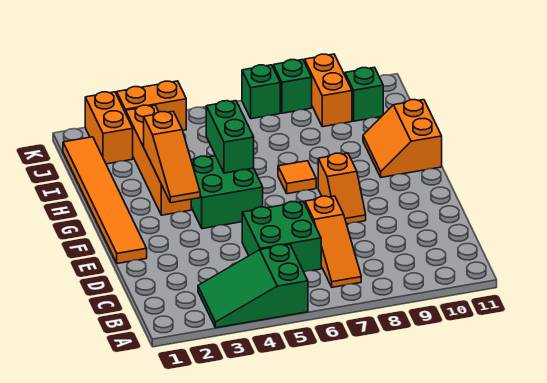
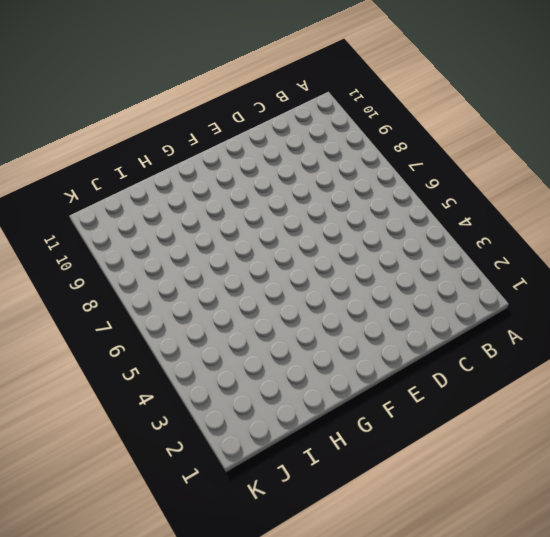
none -> green 2x3 slope [198,244,308,328]
none -> orange 1x3 slope [305,196,361,287]
none -> green 2x2 brick [242,201,321,272]

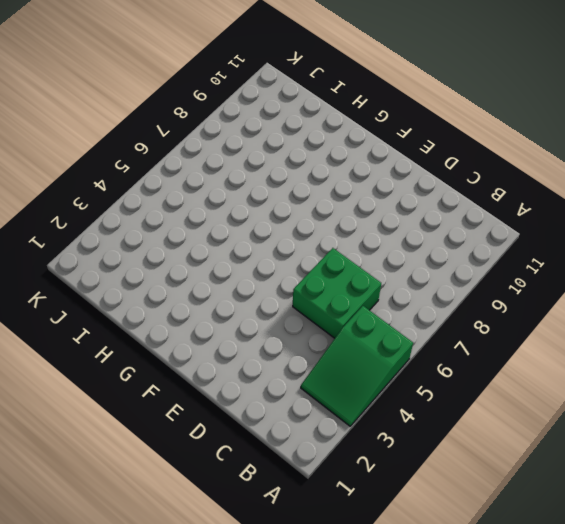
none -> orange 1x3 slope [305,196,361,287]
none -> orange 1x6 tile [63,137,147,264]
none -> orange 1x2 slope [318,153,366,224]

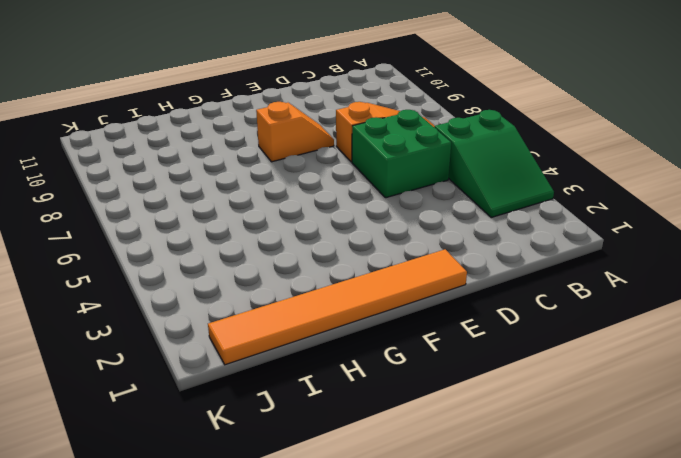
none -> green 2x2 brick [191,156,263,229]
none -> orange 1x4 brick [126,105,191,215]
none -> orange 1x1 tile [278,161,316,194]

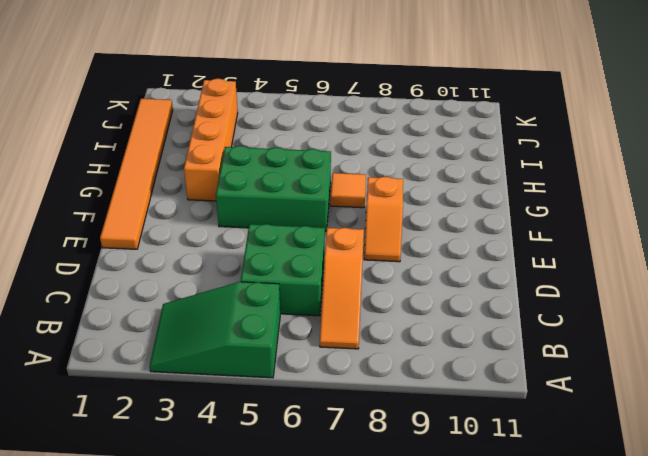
green 2x3 brick [216,146,331,231] -> green 2x2 brick [191,156,263,229]
none -> orange 2x2 slope [363,100,442,177]
none -> orange 1x2 brick [85,92,133,164]
none -> orange 1x2 brick [305,54,352,127]

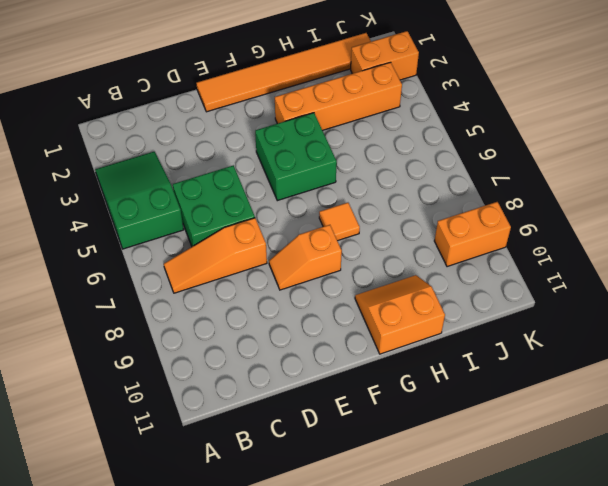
none -> green 1x1 brick [345,67,383,121]
none -> orange 1x2 brick [117,81,186,130]
none -> green 1x1 brick [242,65,280,119]

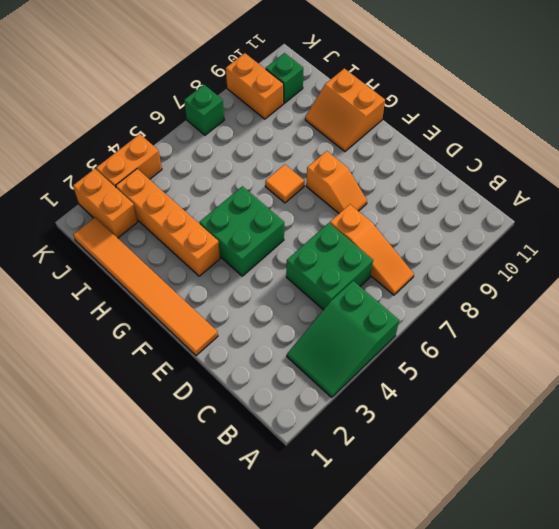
none -> green 1x1 brick [273,60,312,113]
none -> orange 1x3 slope [144,112,200,203]
none -> green 1x2 brick [206,101,254,173]

